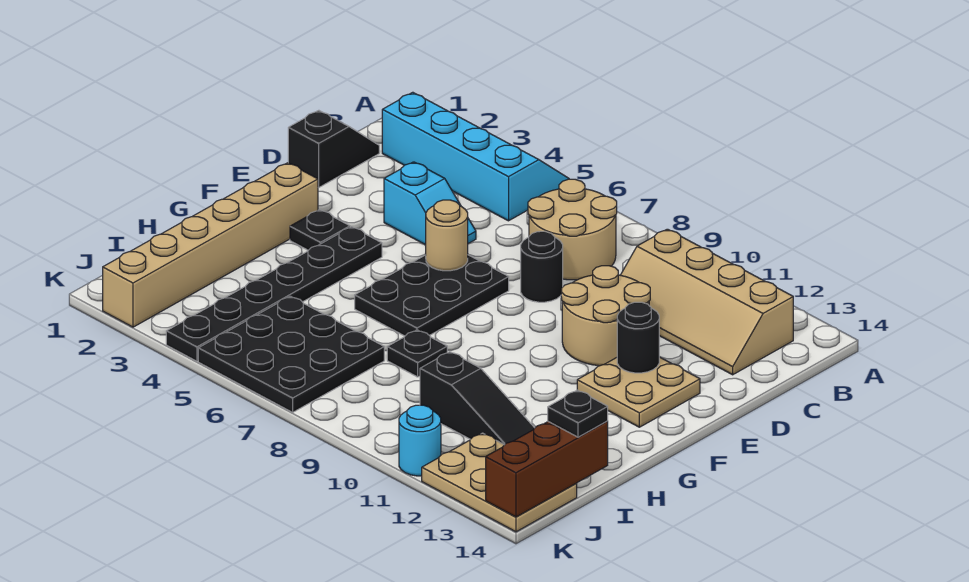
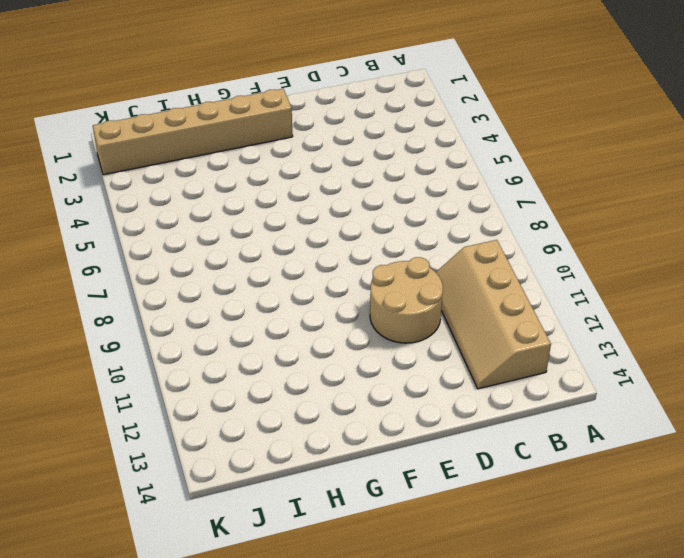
none -> cyan 2x4 slope [382,92,569,221]
none -> tan 2x2 round brick [528,179,617,280]
none -> black 1x2 slope [288,110,379,188]

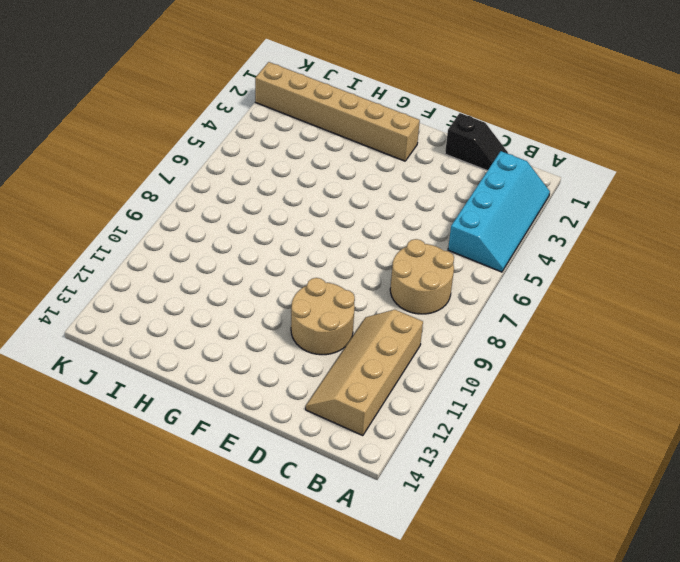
none -> cyan 1x2 slope [384,162,476,245]
none -> black 1x1 round brick [521,231,563,302]
none -> black 2x3 plate [355,255,509,336]

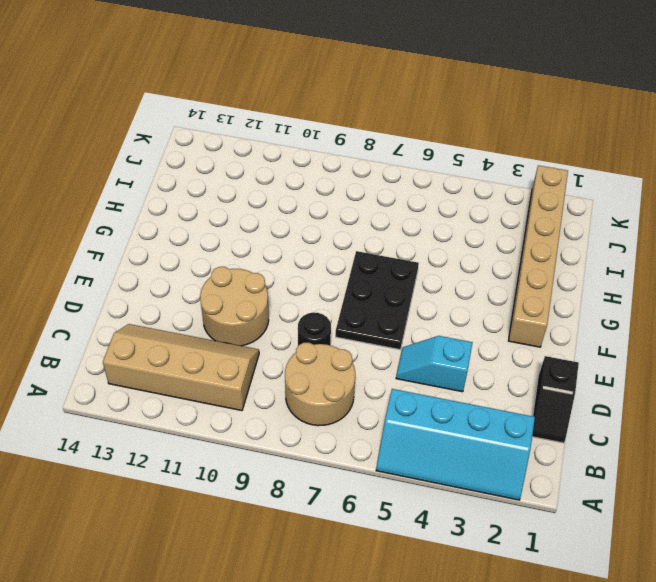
none -> tan 2x2 plate [577,357,700,427]
none -> black 1x1 plate [290,210,350,250]
none -> black 1x6 plate [166,227,382,361]

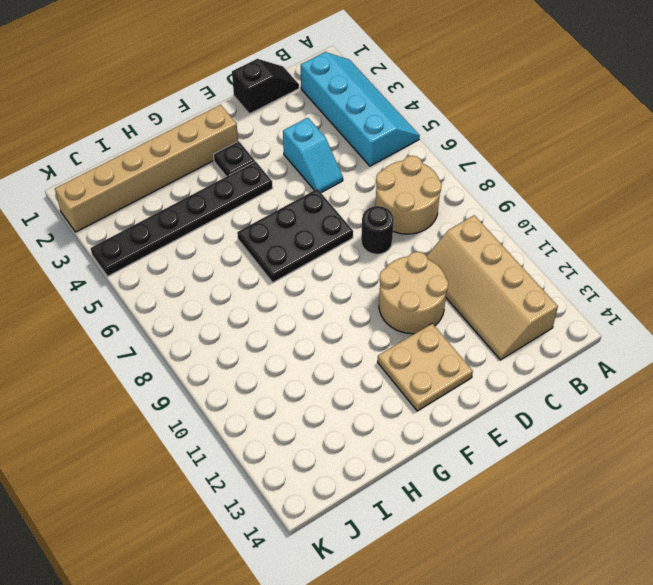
none -> black 1x1 plate [387,330,447,377]
none -> black 3x3 plate [198,296,384,412]
none -> black 1x3 slope [420,352,534,445]

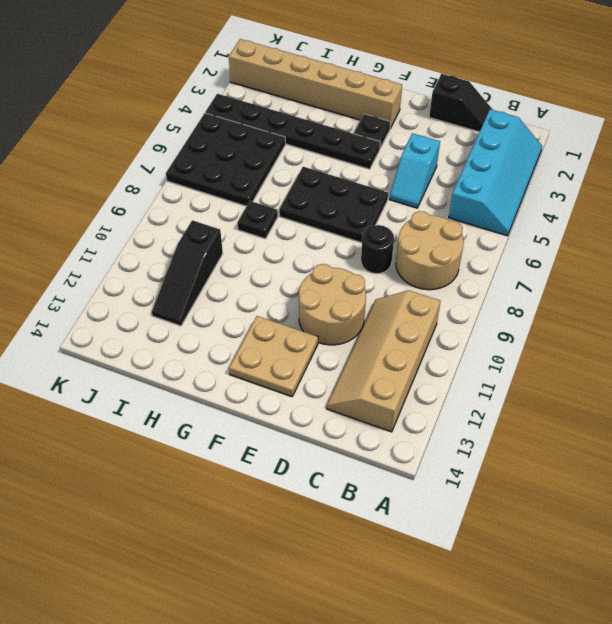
none -> tan 2x3 plate [422,433,577,532]
none -> cyan 1x1 round brick [399,405,441,476]
none -> tan 1x1 round brick [426,200,468,271]

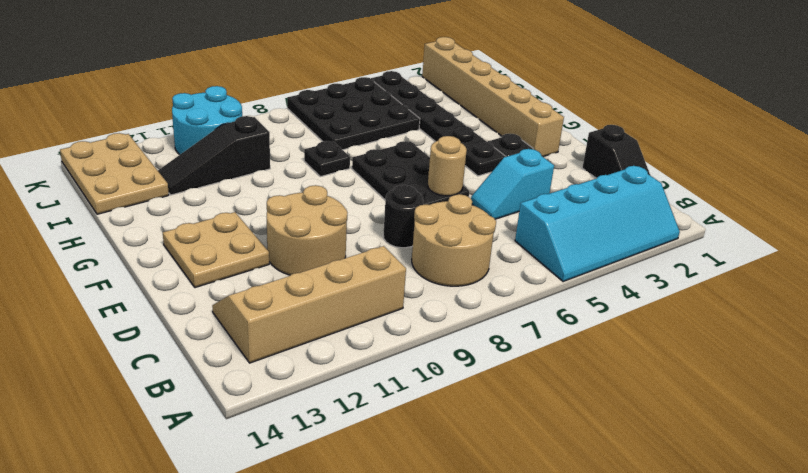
tan 2x3 plate [60,133,169,214] -> tan 2x3 plate turned to [422,433,577,532]
cyan 2x2 round brick [172,86,242,155] -> cyan 1x1 round brick [399,405,441,476]
none -> black 1x1 round brick [617,302,659,373]
none -> brown 1x3 brick [486,421,608,517]
none -> black 1x1 plate [548,390,608,437]

